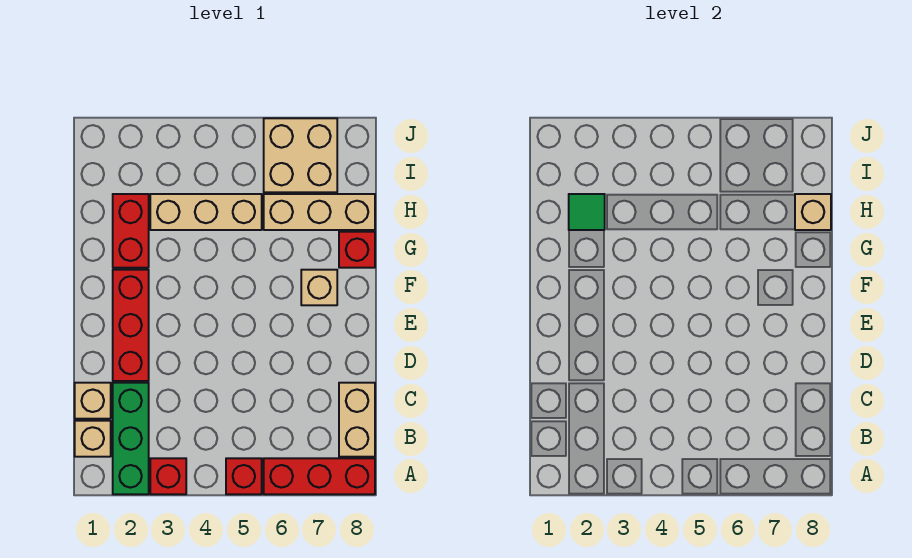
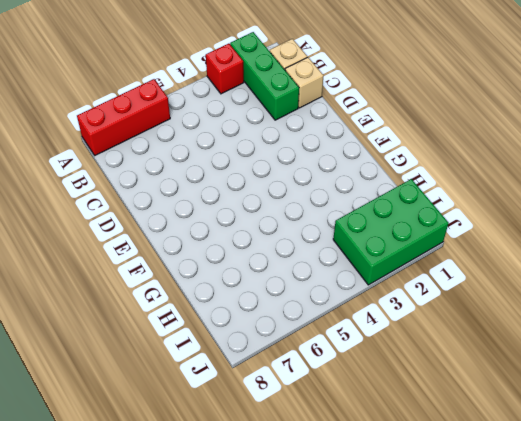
green 2x3 brick [333,179,449,285] -> none
none -> red 1x1 brick [226,458,262,494]
none -> tan 1x2 brick [339,383,375,457]
none -> red 1x3 brick [113,270,149,381]

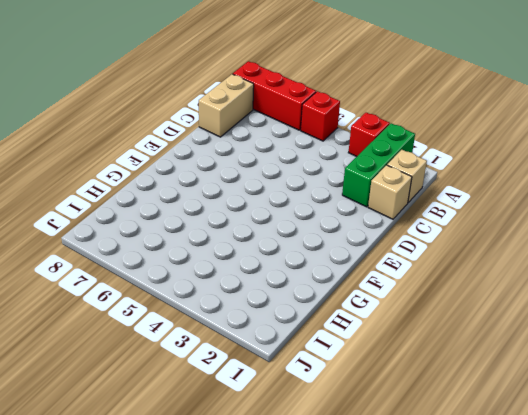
none -> red 1x3 brick [113,270,149,381]
none -> tan 1x1 brick [301,270,337,305]
none -> red 1x2 brick [113,194,149,268]

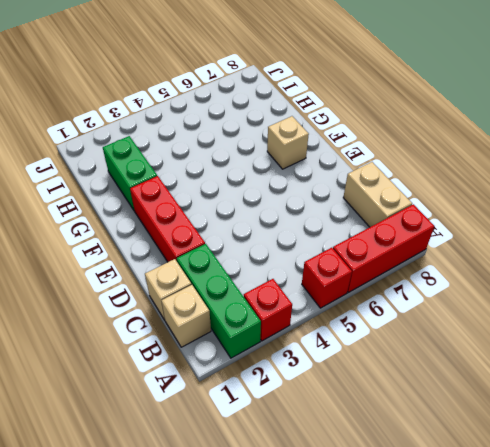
green 1x2 brick [103,136,157,211] -> red 1x2 brick [113,194,149,268]
none -> red 1x1 brick [339,232,375,268]
none -> tan 1x3 brick [150,194,262,230]
none -> tan 1x3 brick [264,194,375,230]

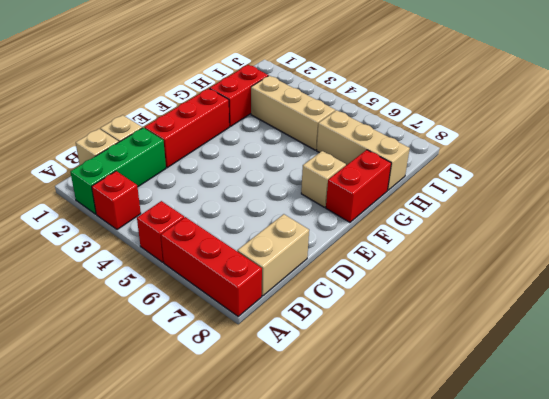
red 1x2 brick [326,150,391,222] -> red 1x1 brick [339,232,375,268]
none -> tan 2x2 brick [264,118,337,192]
none -> green 1x1 tile [569,194,605,230]
none -> tan 1x1 brick [795,194,831,230]

